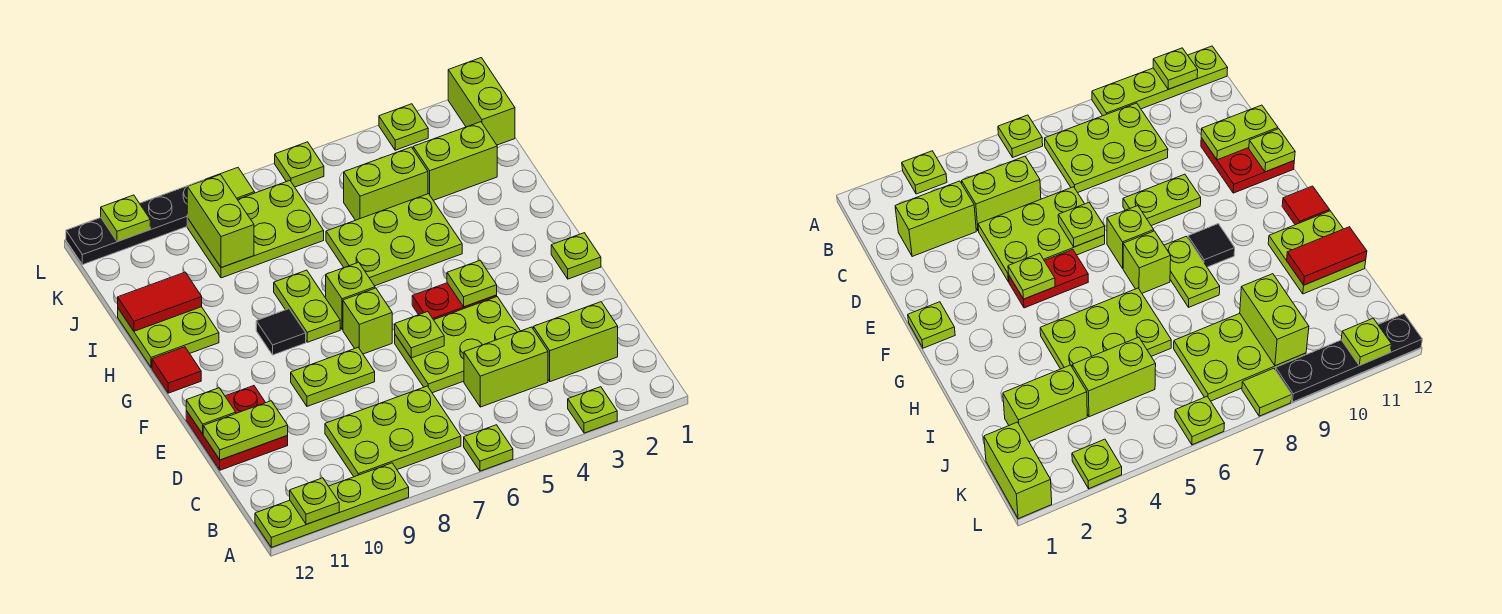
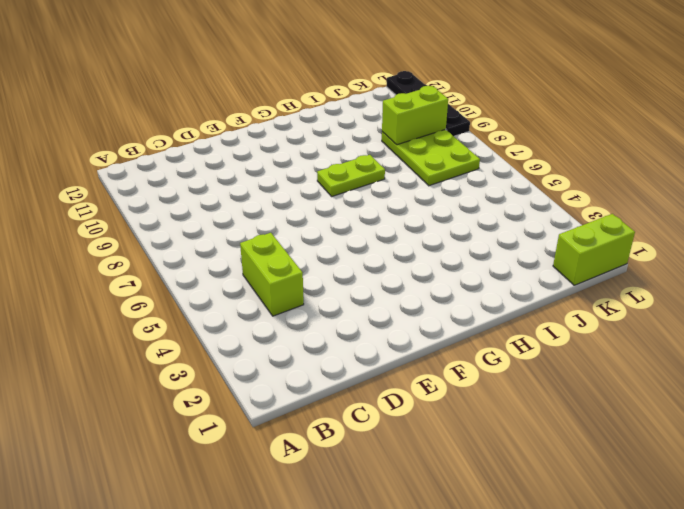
none -> lime 1x1 plate [568,387,617,433]
none -> lime 1x1 plate [464,425,513,471]
none -> lime 1x4 plate [255,463,409,547]
none -> lime 2x3 plate [325,386,461,477]

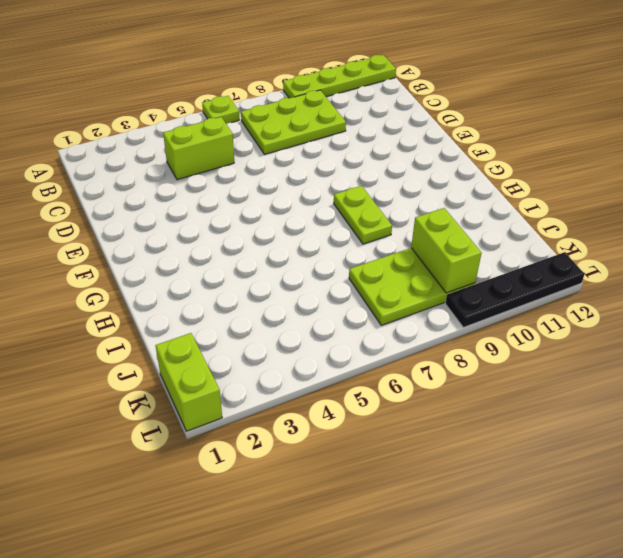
none -> lime 1x1 plate [568,387,617,433]
none -> lime 1x2 brick [533,302,618,382]
none -> lime 2x3 plate [395,297,520,393]
none -> red 2x2 plate [186,386,288,470]

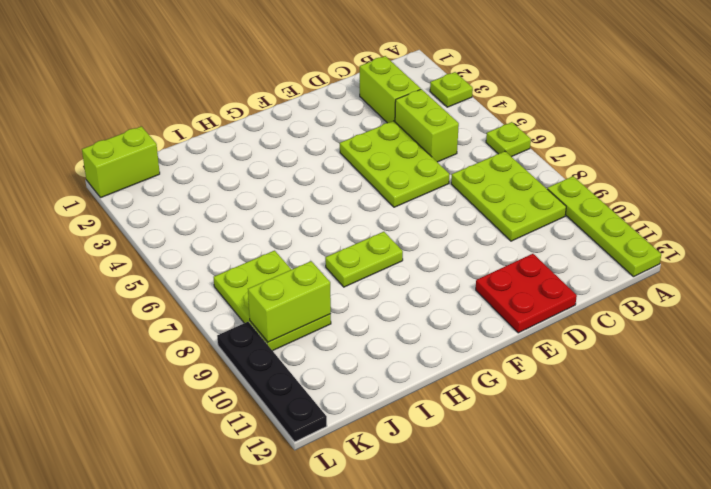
none -> lime 1x2 plate [291,348,375,406]
none -> lime 1x1 plate [551,233,601,279]
none -> red 1x2 plate [412,283,497,320]
none -> lime 1x1 brick [343,288,392,354]

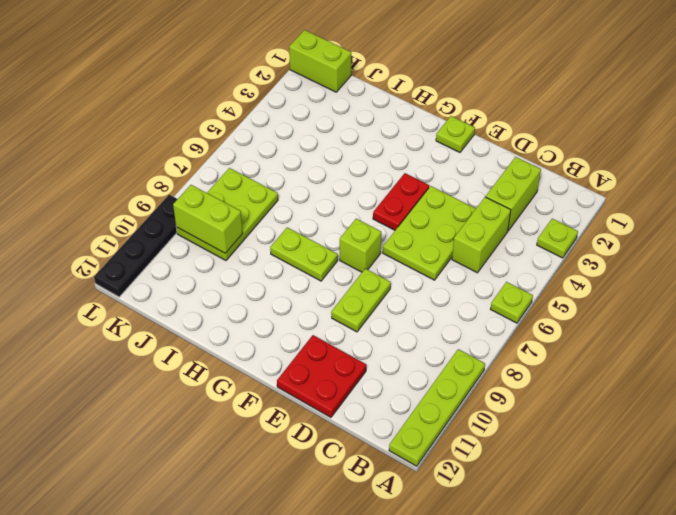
none -> lime 2x3 plate [325,386,461,477]
none -> lime 1x1 brick [326,262,375,330]
none -> black 1x1 tile [256,309,306,355]
none -> red 1x1 tile [152,347,201,393]

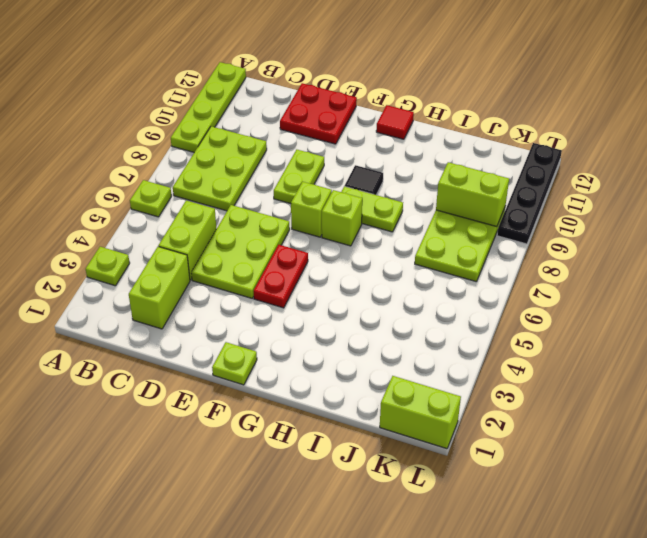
none -> lime 2x3 plate [326,194,462,286]
none -> lime 2x2 plate [118,307,219,367]
none -> lime 1x2 brick [413,122,497,200]
none -> lime 1x2 brick [344,147,428,220]

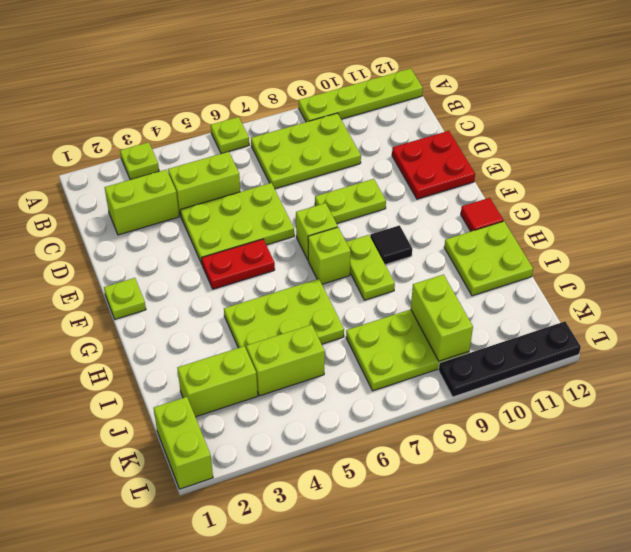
none -> lime 1x1 plate [379,104,428,150]
none -> lime 1x1 plate [275,142,324,187]
none -> lime 1x1 tile [205,168,255,199]
none -> lime 1x1 plate [290,478,339,524]

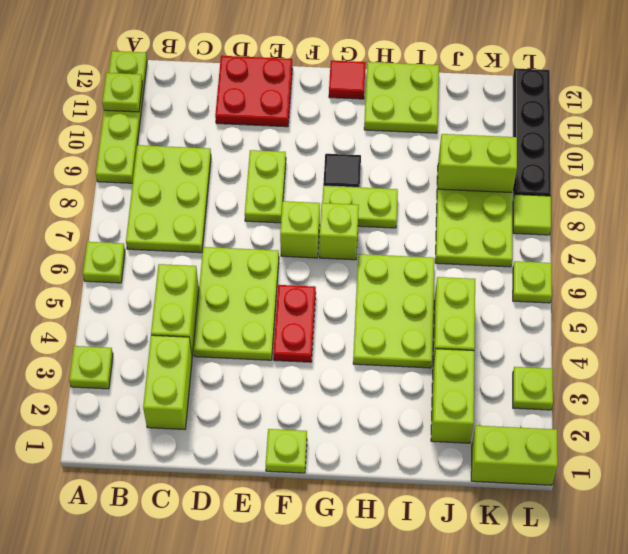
none -> lime 1x2 plate [203,401,288,460]
none -> lime 1x1 plate [395,312,444,358]
none -> lime 1x1 plate [186,388,236,434]
none -> lime 1x1 plate [447,261,497,307]

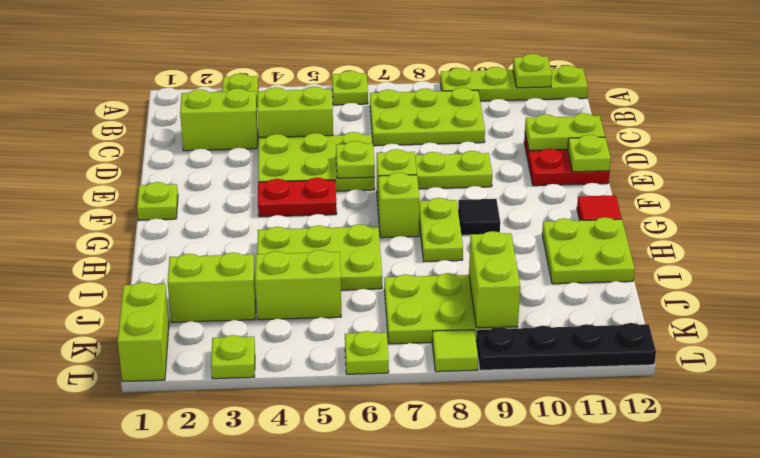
none -> lime 1x1 plate [447,261,497,307]
none -> red 1x2 tile [118,272,202,331]
none -> lime 1x1 plate [101,195,150,242]

